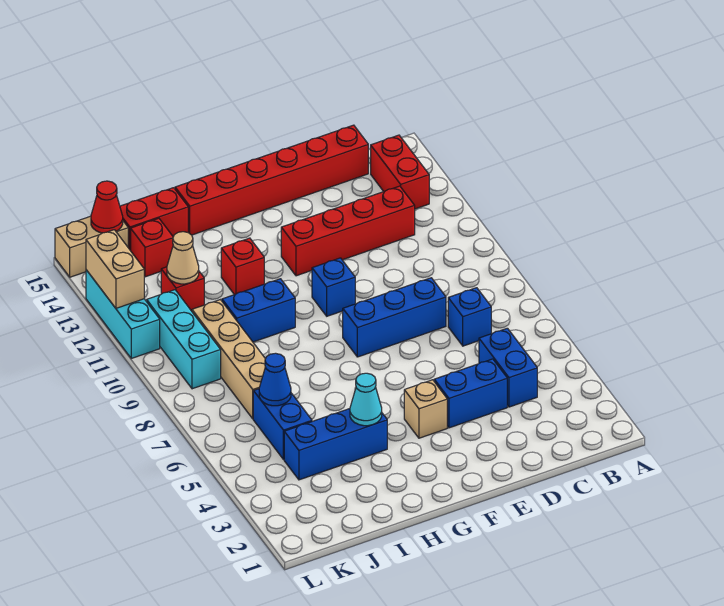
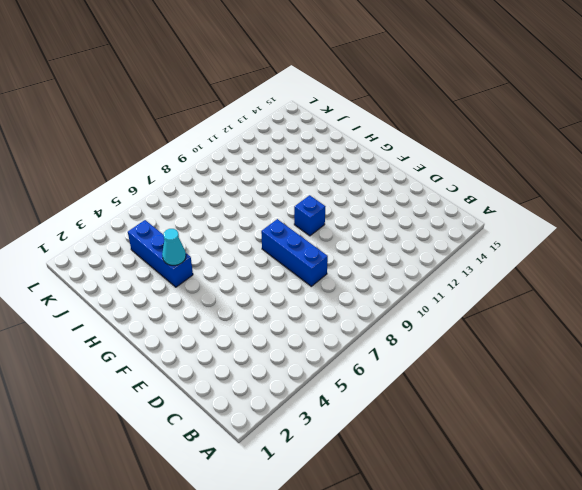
none -> red 1x2 brick [371,135,429,209]
none -> blue 1x2 brick [479,328,537,407]
none -> blue 1x1 brick [448,288,491,346]

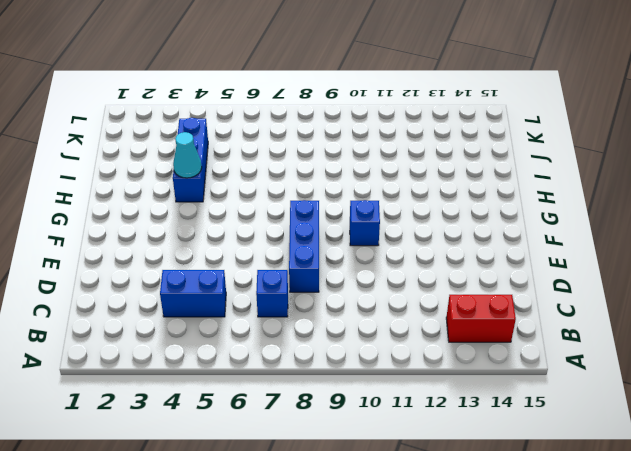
none -> red 1x4 brick [281,186,415,276]
none -> red 1x6 brick [175,125,368,235]
none -> blue 1x2 brick [434,359,507,428]

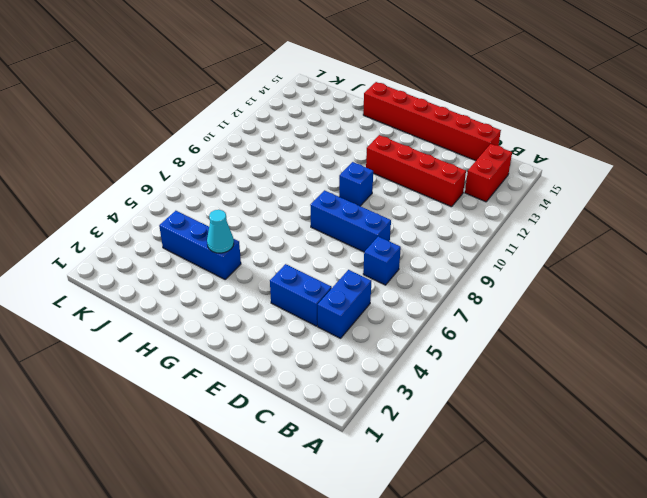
none -> tan 1x1 brick [404,380,447,438]
none -> blue 1x2 brick [222,279,295,342]
none -> red 1x1 brick [221,238,264,295]

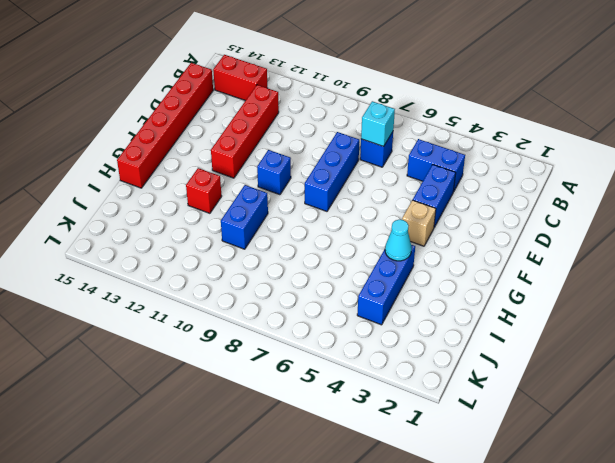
cyan 1x1 brick [361,101,395,146] -> none
none -> red 1x2 brick [120,188,188,251]
none -> blue 1x2 brick [253,389,312,460]
none -> tan 1x4 brick [192,300,265,419]

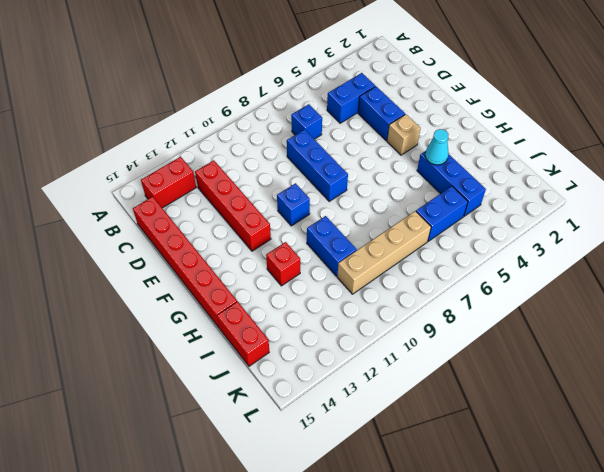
none -> red 1x1 brick [161,267,204,311]
none -> red 1x1 brick [131,218,173,277]
none -> cyan 1x3 brick [147,290,221,389]

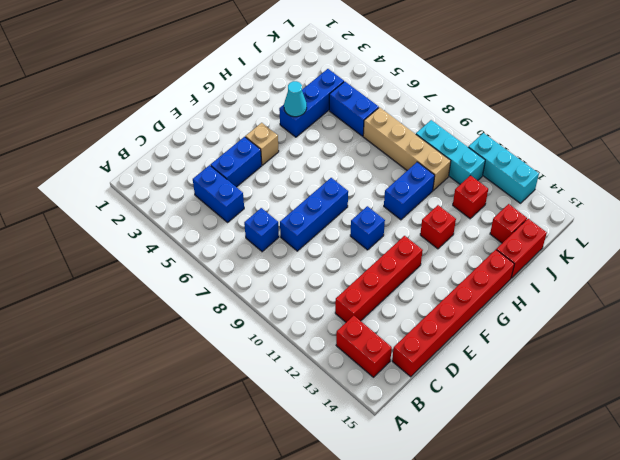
none -> tan 1x2 brick [55,216,128,277]
none -> blue 1x1 cone [259,353,291,406]
none -> tan 1x1 cone [167,232,199,284]

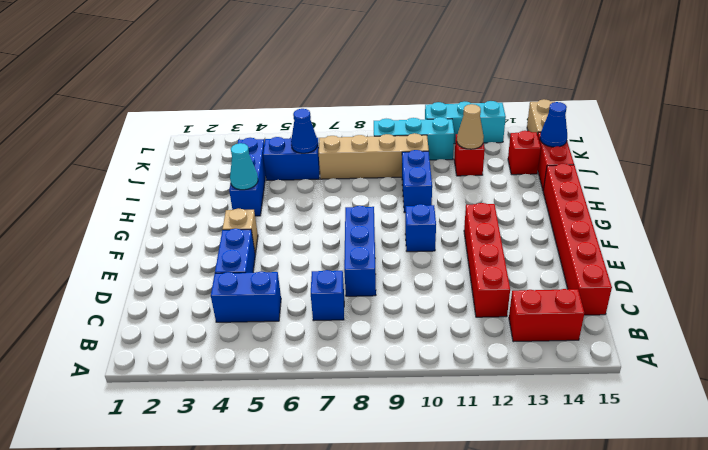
blue 1x1 cone [540,102,567,147] -> none
none -> red 1x1 brick [221,238,264,295]
none -> red 1x1 cone [91,181,123,233]
none -> tan 1x2 brick [86,230,144,308]

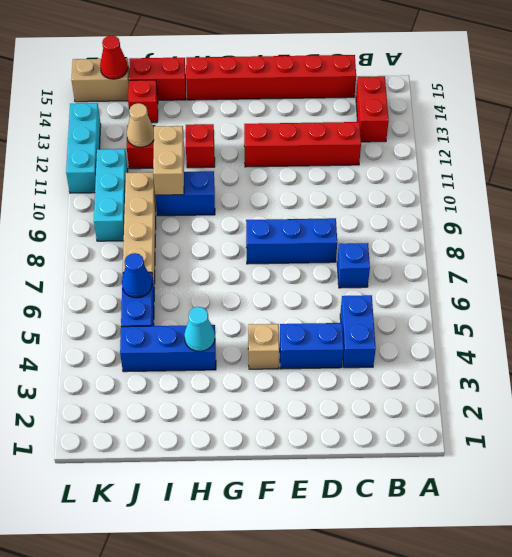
tan 1x2 brick [153,126,184,195] -> tan 1x2 brick moved to [86,230,144,308]
none -> blue 1x1 brick [312,258,355,316]

